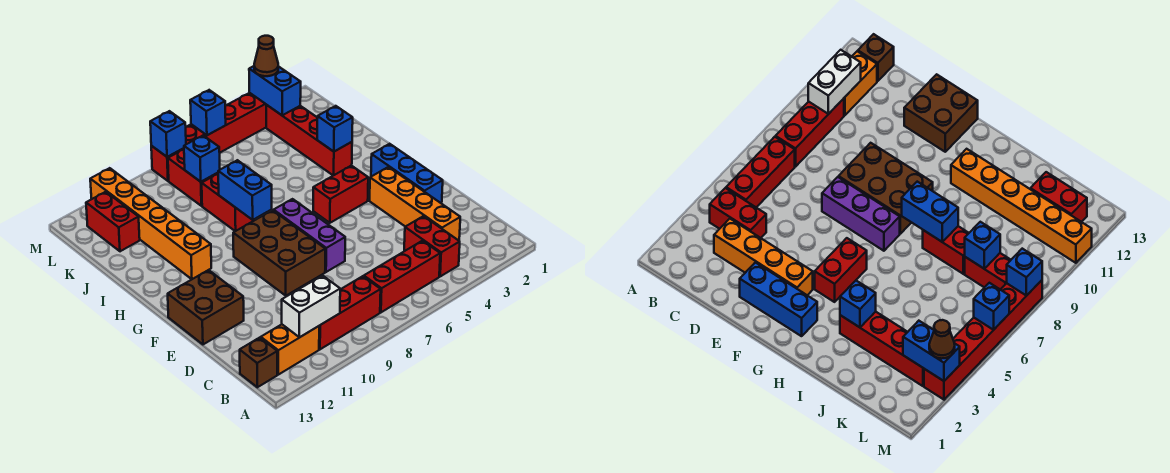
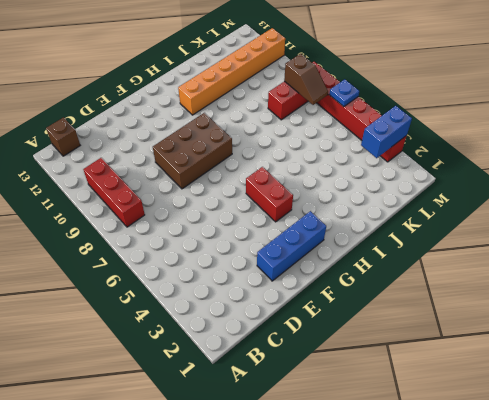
brown 1x2 slope [284,54,328,105] -> none
blue 1x1 plate [329,79,359,107] -> blue 1x1 brick [190,90,226,135]
none -> red 1x2 brick [404,216,460,276]
none -> red 1x3 brick [364,241,440,312]
none -> orange 1x2 brick [261,324,319,375]

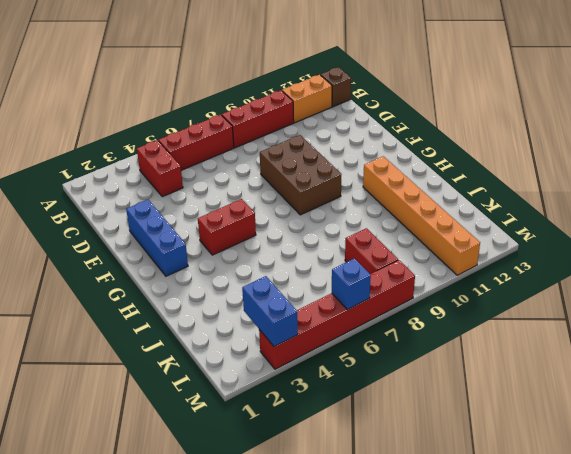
none -> orange 1x4 brick [370,167,460,240]
none -> purple 1x3 brick [274,199,345,272]
none -> brown 2x2 brick [168,270,244,344]

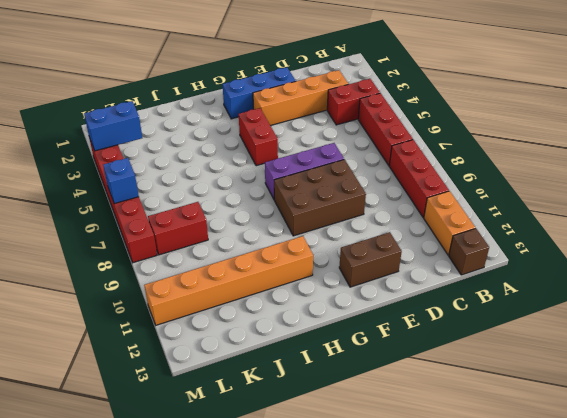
brown 1x2 brick [339,232,402,287] -> brown 2x2 brick [168,270,244,344]
none -> red 1x4 brick [266,105,352,176]
none -> red 1x2 brick [202,174,255,231]
none -> red 1x2 brick [86,192,140,251]

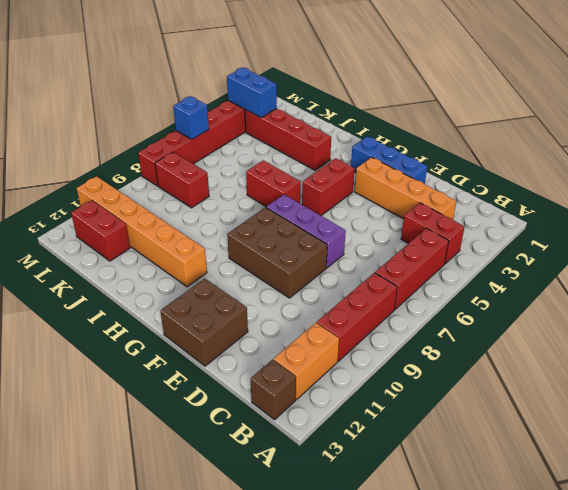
red 1x2 brick [246,160,301,207] -> red 1x2 brick moved to [202,174,255,231]
none -> white 1x2 brick [282,276,340,337]
none -> blue 1x2 brick [218,160,272,220]
none -> blue 1x1 brick [317,106,353,152]

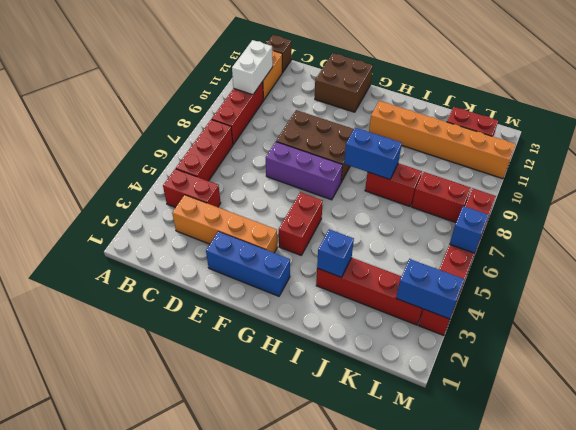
none -> blue 1x1 brick [184,136,220,182]
none -> blue 1x1 brick [150,111,186,157]
none -> brown 1x1 cone [254,36,278,76]

